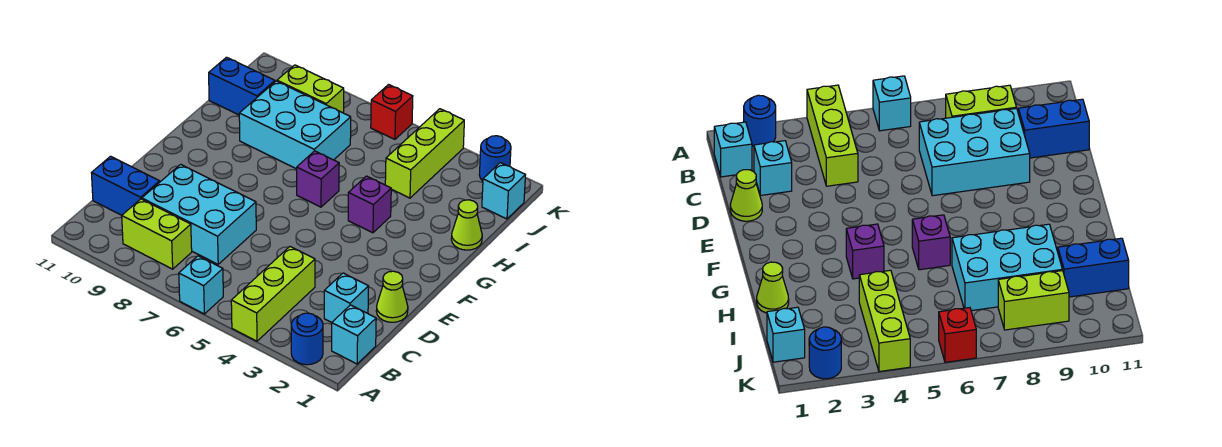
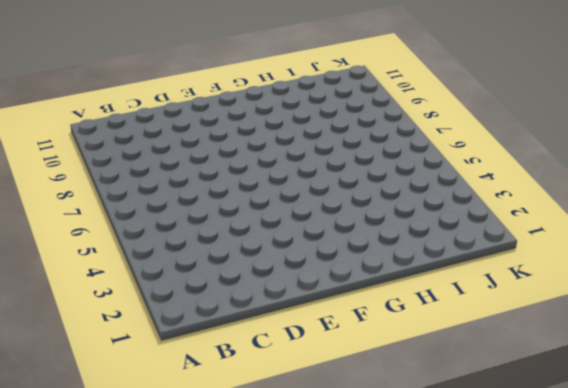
none -> blue 1x1 round brick [291,313,323,365]
none -> lime 1x3 brick [231,247,315,341]
none -> cyan 1x1 brick [179,256,223,314]

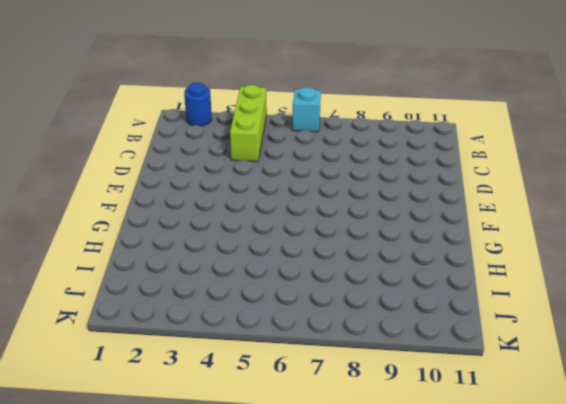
none -> cyan 1x1 brick [332,305,376,364]
none -> lime 1x2 brick [122,199,192,269]
none -> cyan 1x1 brick [324,273,369,322]

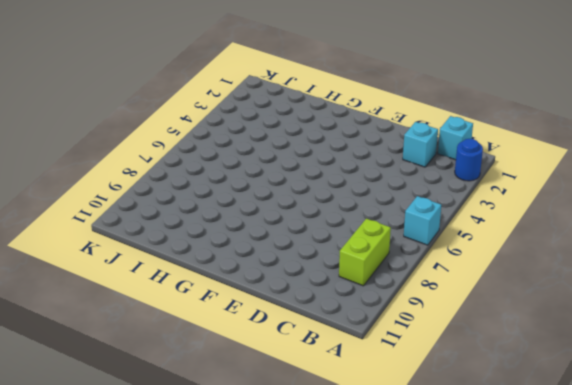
none -> lime 1x3 brick [231,247,315,341]
none -> cyan 2x3 brick [142,164,256,264]
none -> blue 1x2 brick [92,156,160,215]

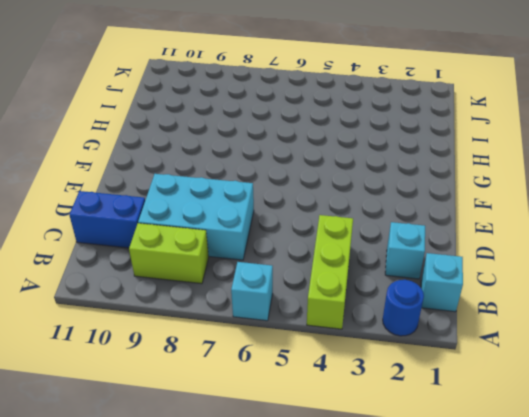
none -> lime 1x1 cone [376,271,408,322]
none -> purple 1x1 brick [348,176,391,233]
none -> purple 1x1 brick [297,151,339,207]

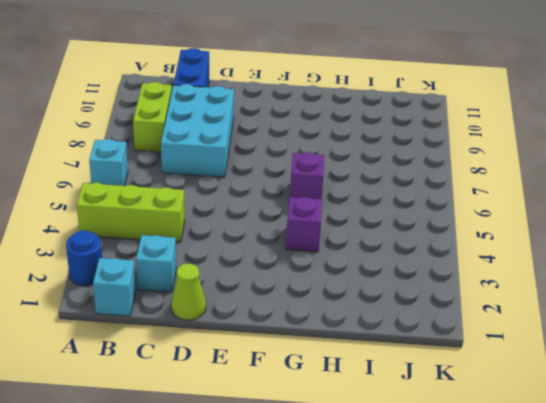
none -> lime 1x1 cone [451,200,482,250]
none -> cyan 2x3 brick [239,81,351,169]
none -> lime 1x3 brick [385,109,464,198]

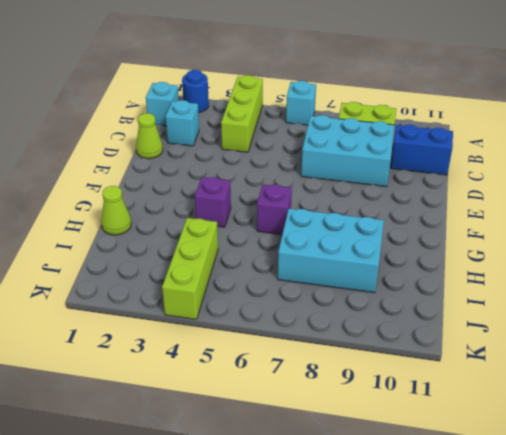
none -> blue 1x2 brick [209,57,275,115]
none -> cyan 1x1 brick [482,163,526,219]
none -> lime 1x2 brick [277,65,344,113]

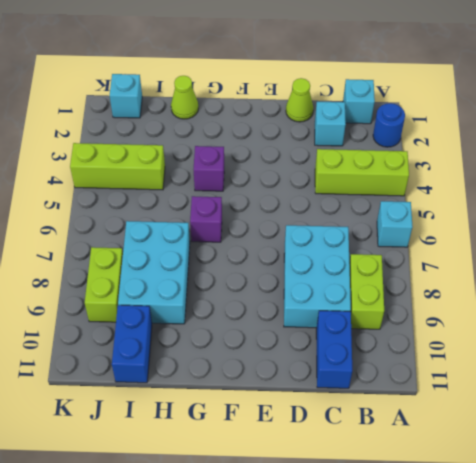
none -> blue 1x1 round brick [479,136,511,181]
none -> red 1x1 brick [371,85,413,139]

